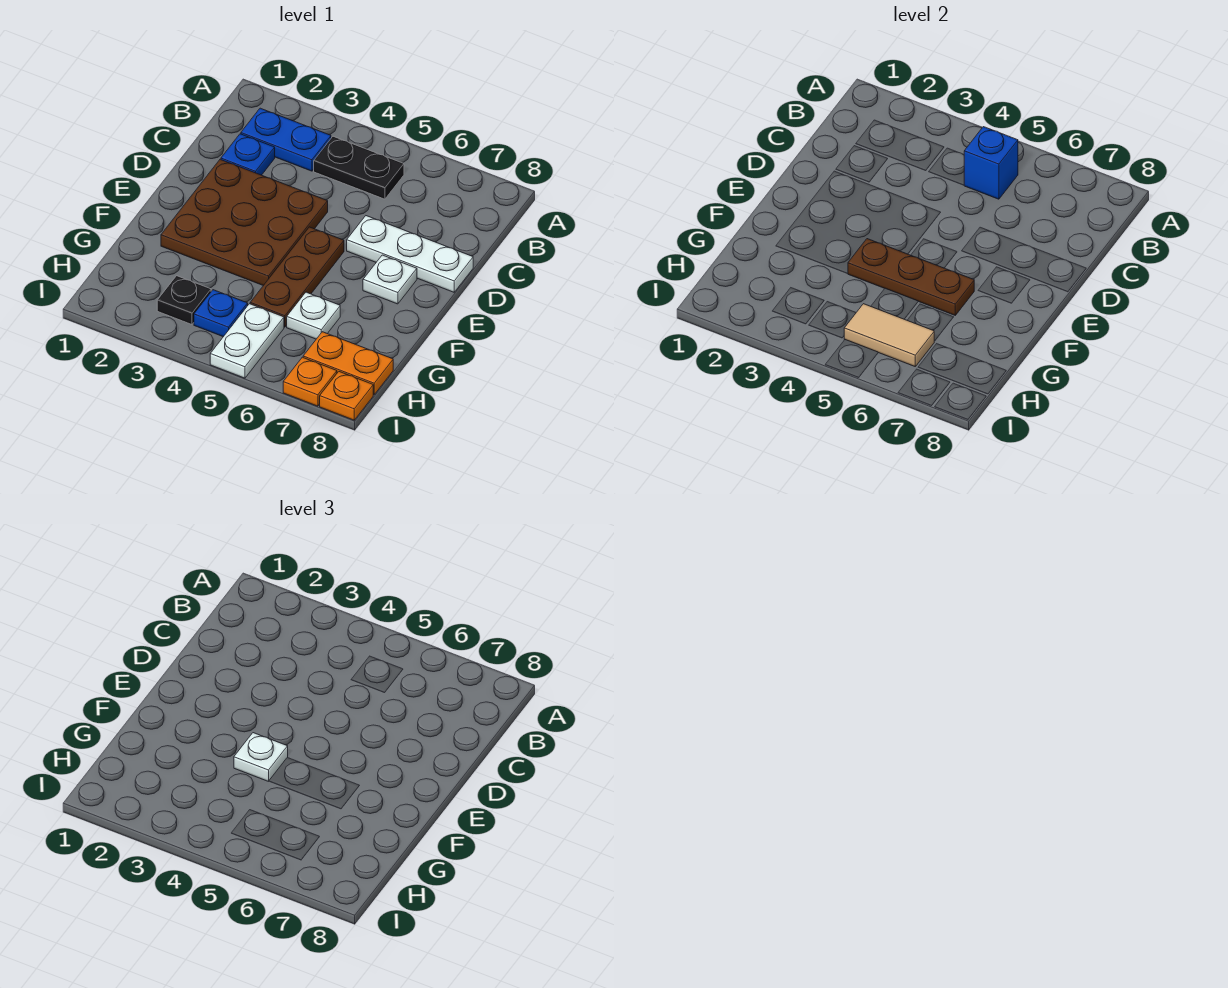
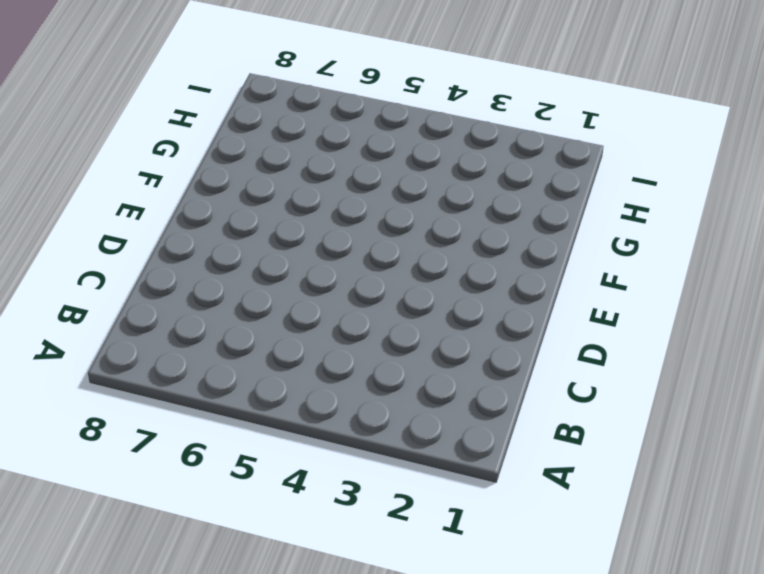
none -> blue 1x2 plate [241,108,331,171]
none -> black 1x2 plate [314,136,404,199]
none -> blue 1x1 plate [221,134,275,175]

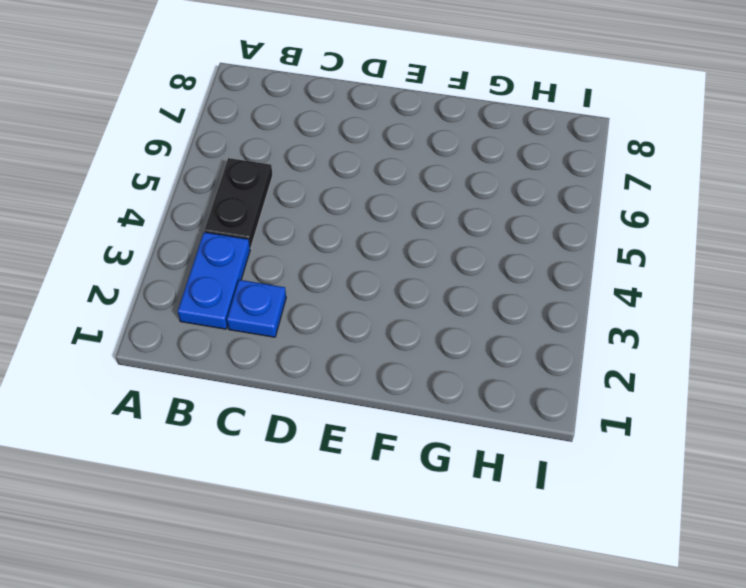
none -> brown 3x3 plate [161,159,328,286]
none -> white 1x3 plate [347,216,473,292]
none -> brown 1x3 plate [250,227,344,327]

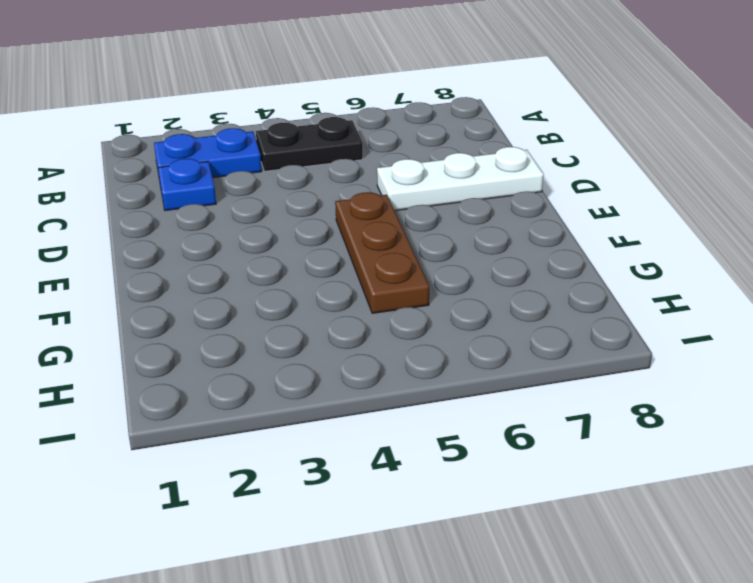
none -> brown 3x3 plate [161,159,328,286]
none -> white 1x1 plate [363,255,417,304]
none -> white 1x1 plate [287,292,340,339]

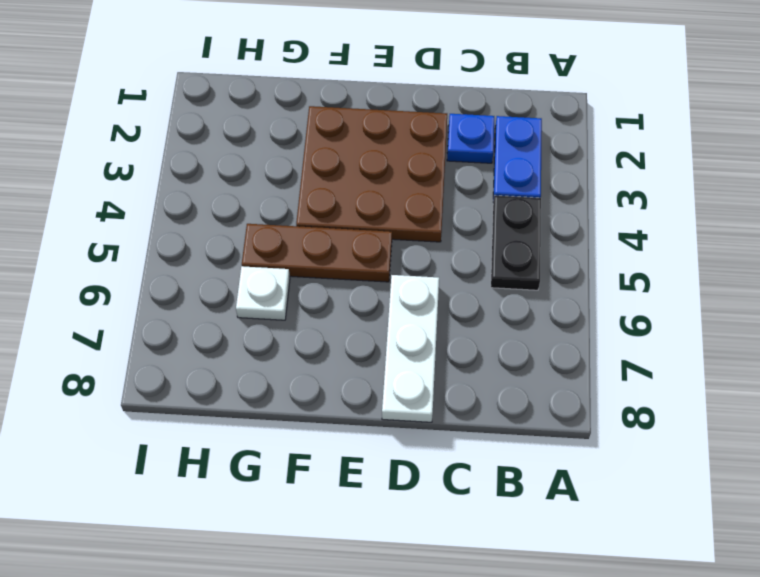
none -> white 1x1 plate [363,255,417,304]
none -> black 1x1 plate [157,276,211,325]
none -> blue 1x1 plate [194,290,248,337]

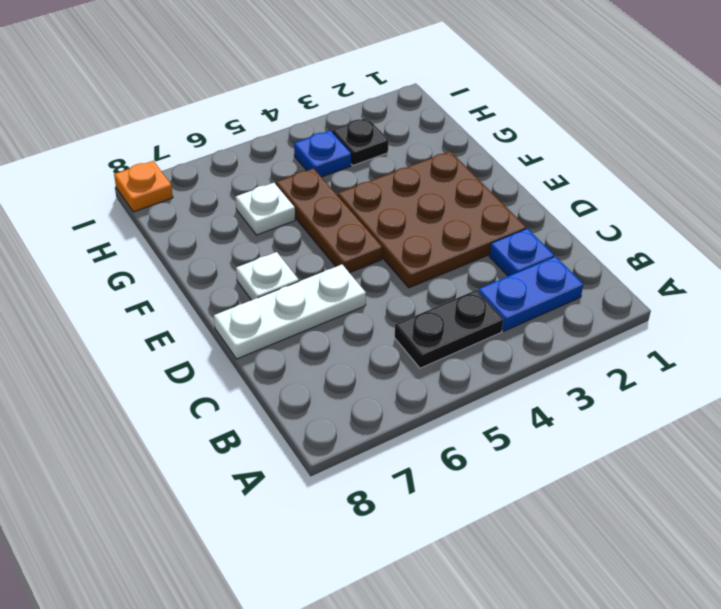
none -> white 1x2 plate [210,304,284,378]
none -> orange 1x2 plate [303,332,393,395]
none -> orange 1x1 plate [283,357,337,406]

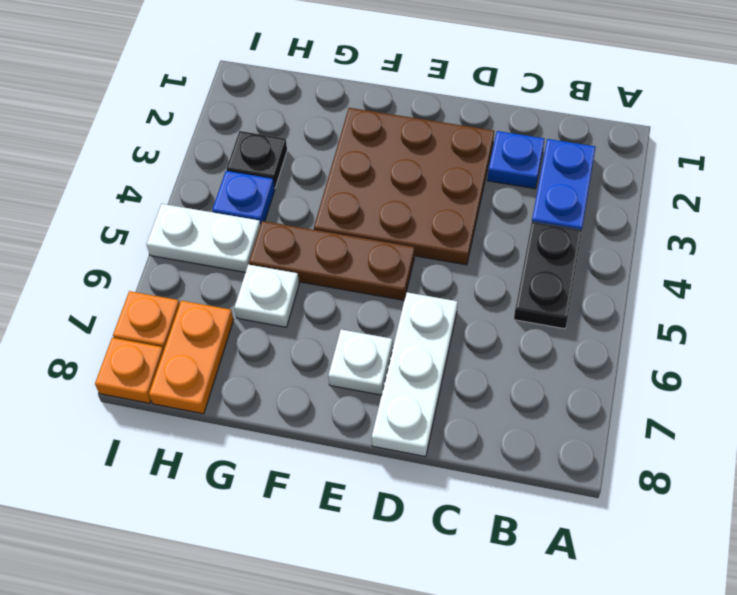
none -> blue 1x1 brick [964,127,1018,199]
none -> brown 1x3 plate [848,239,974,315]
none -> tan 1x2 tile [844,304,934,366]

